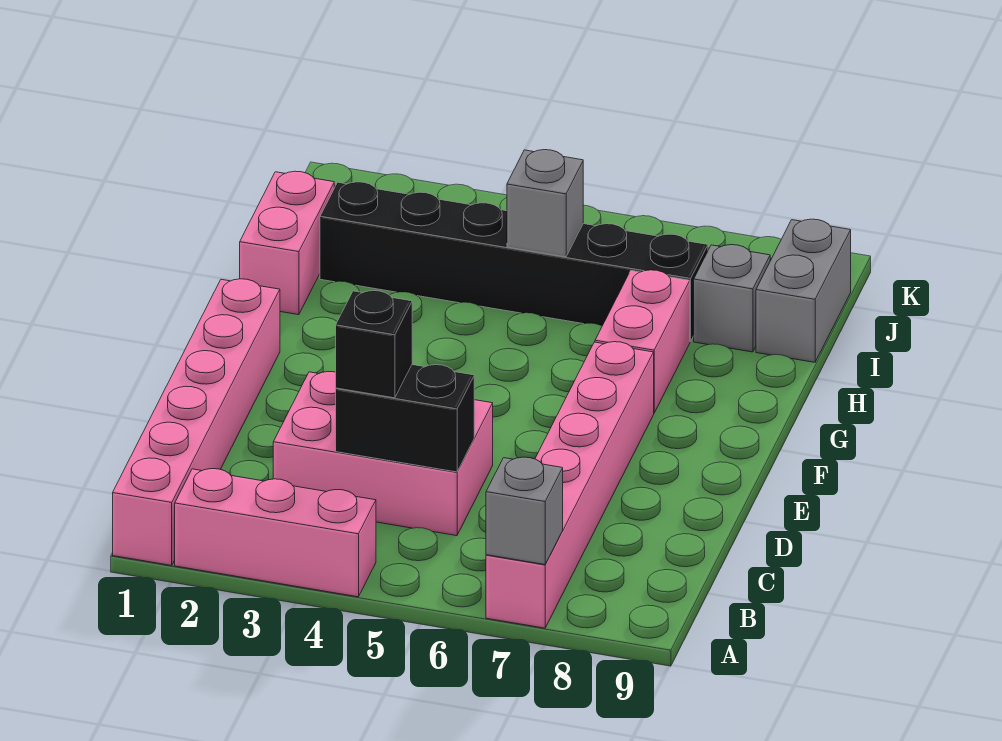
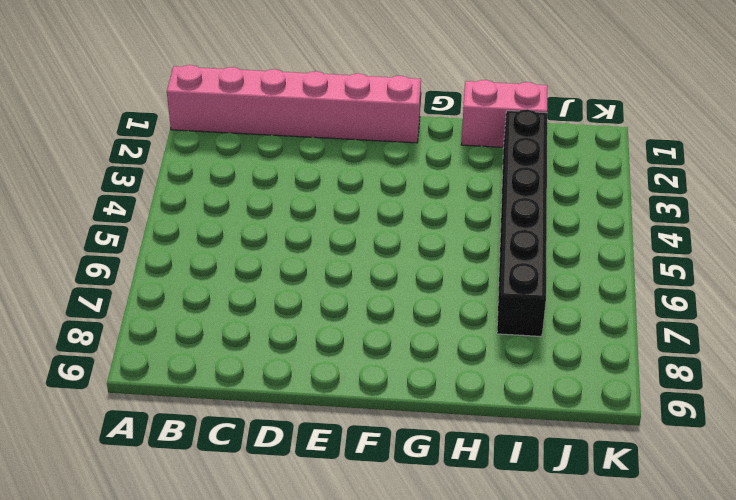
none -> pink 1x3 brick [175,469,376,597]
none -> pink 1x6 brick [486,342,654,628]
none -> pink 2x3 brick [273,372,493,536]

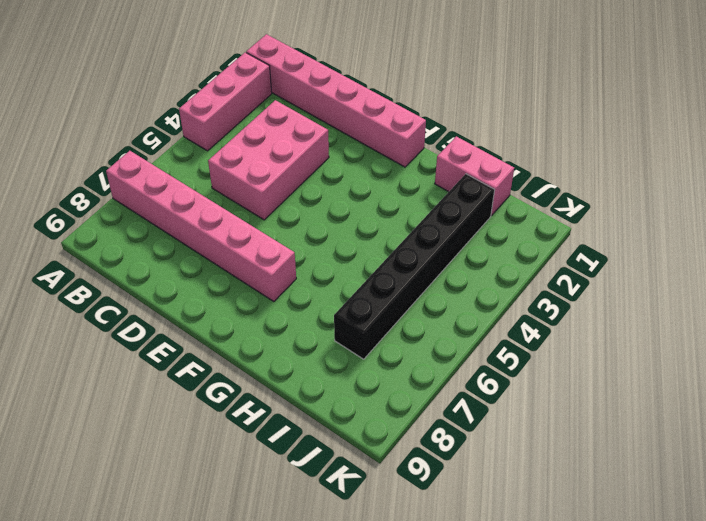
none -> pink 1x2 brick [595,270,690,413]
none -> grey 1x1 brick [694,245,770,352]
none -> grey 1x2 brick [756,219,851,362]

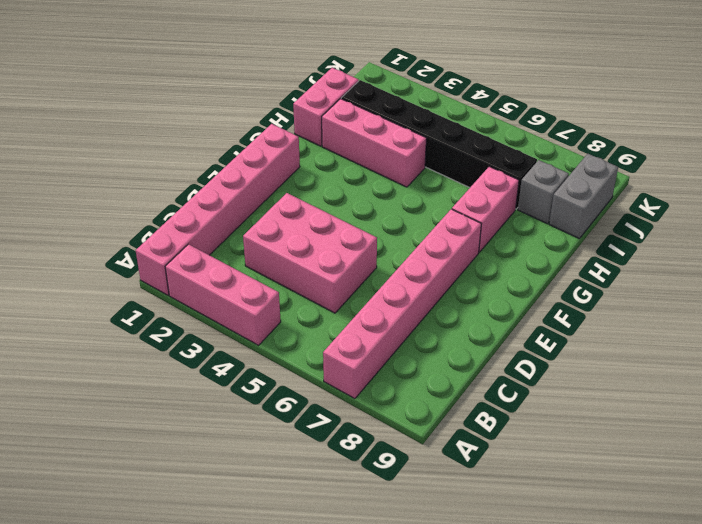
pink 1x3 brick [322,99,427,187] -> none
none -> grey 1x1 brick [486,457,563,565]
none -> black 1x2 brick [336,365,474,472]
none -> grey 1x1 brick [507,150,583,257]

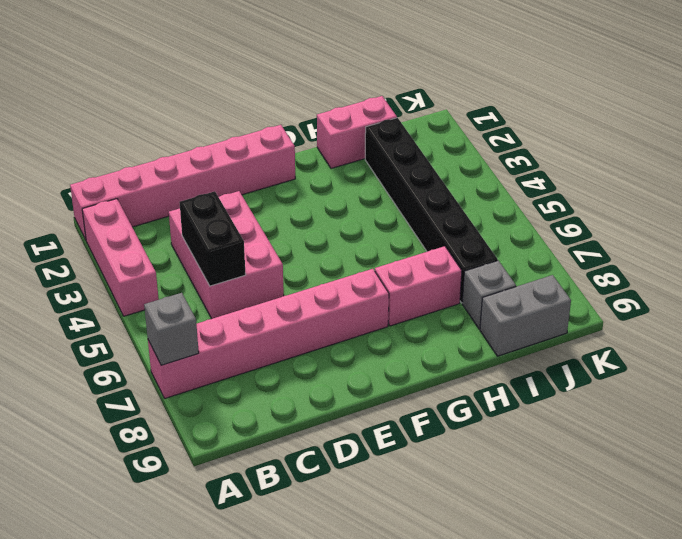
none -> grey 1x1 brick [507,150,583,257]
none -> black 1x1 brick [336,291,412,398]

